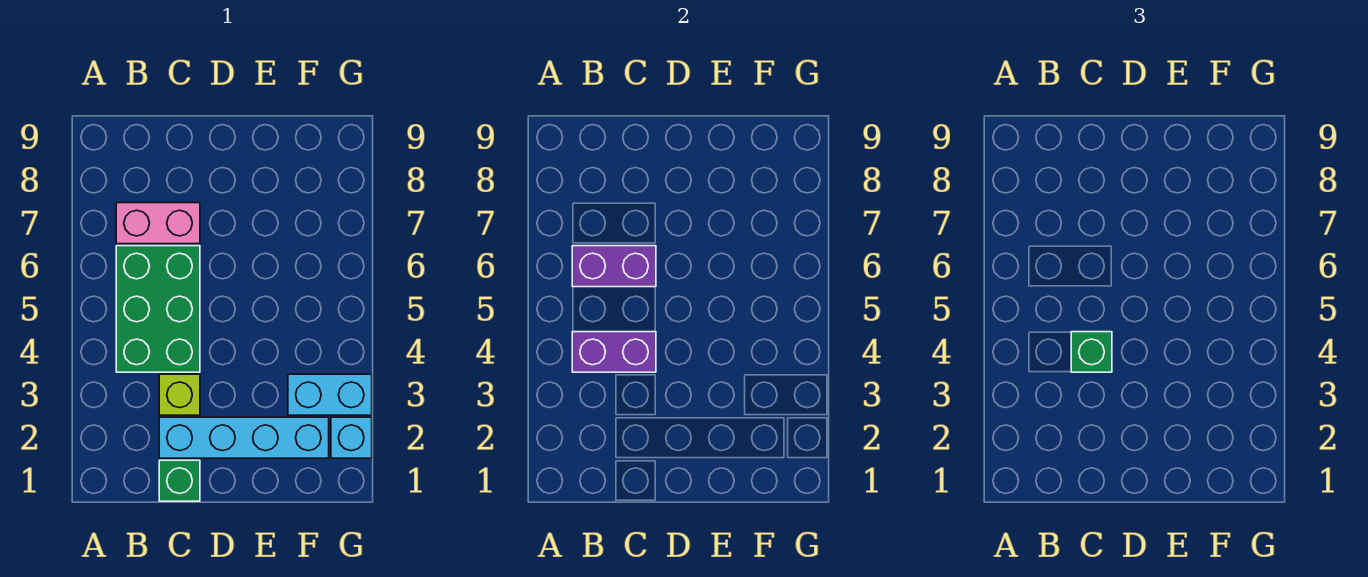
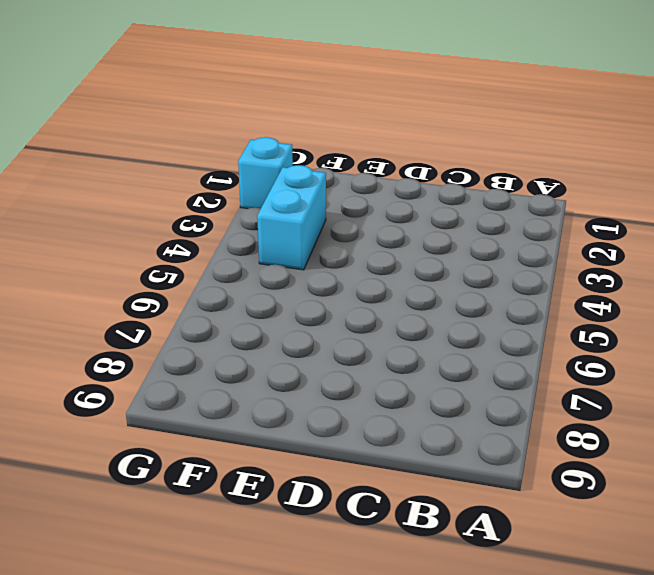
cyan 1x2 brick [257,165,326,270] -> cyan 1x2 brick turned to [288,374,372,415]
none -> green 2x3 brick [116,246,200,372]
none -> pink 1x2 brick [116,203,200,244]

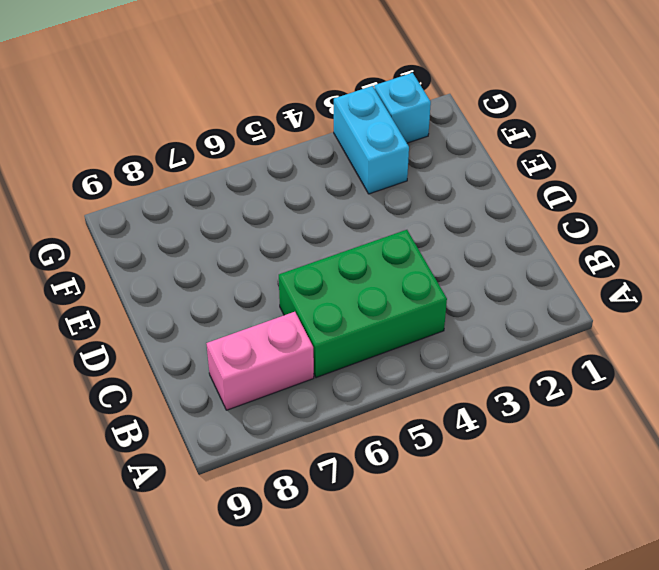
pink 1x2 brick [206,312,314,410] -> pink 1x2 brick turned to [116,203,200,244]
none -> green 1x1 brick [159,460,200,501]
none -> cyan 1x4 brick [159,417,329,458]

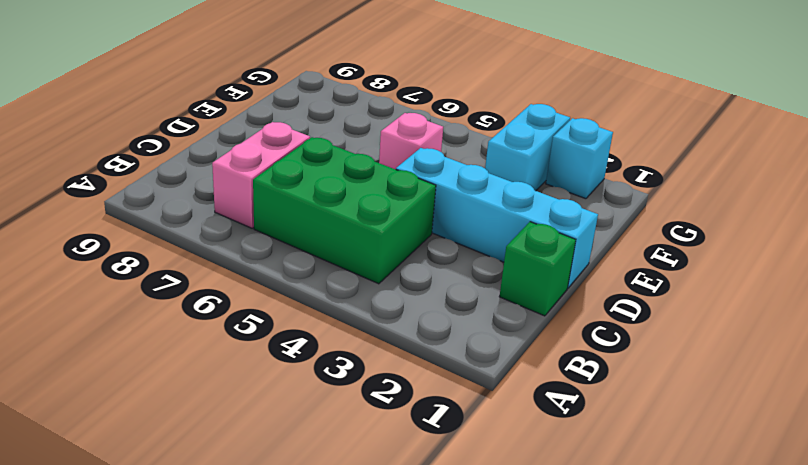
cyan 1x4 brick [396,148,598,288] -> cyan 1x4 brick turned to [159,417,329,458]
pink 1x1 brick [379,113,443,169] -> none
none -> lime 1x1 brick [159,374,200,415]
none -> purple 1x2 brick [572,332,656,372]

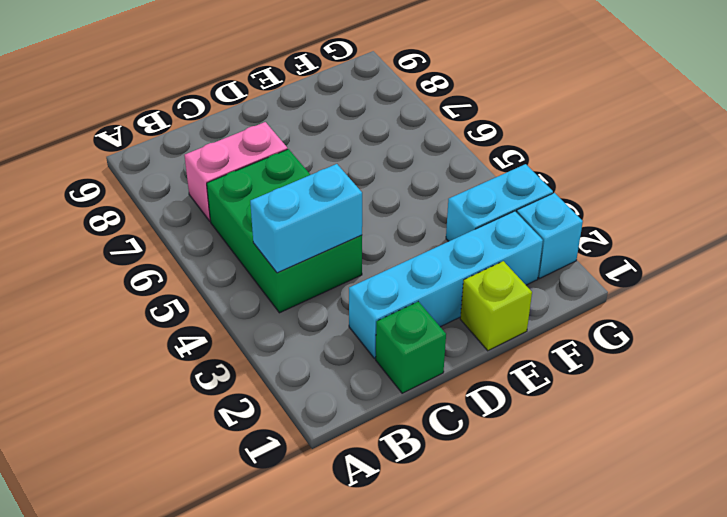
cyan 1x2 brick [250,164,362,273] -> purple 1x2 brick [572,332,656,372]
lime 1x1 brick [460,261,532,351] -> lime 1x1 brick moved to [159,374,200,415]
none -> purple 1x2 brick [572,246,656,287]
none -> green 1x1 brick [1071,332,1112,372]

